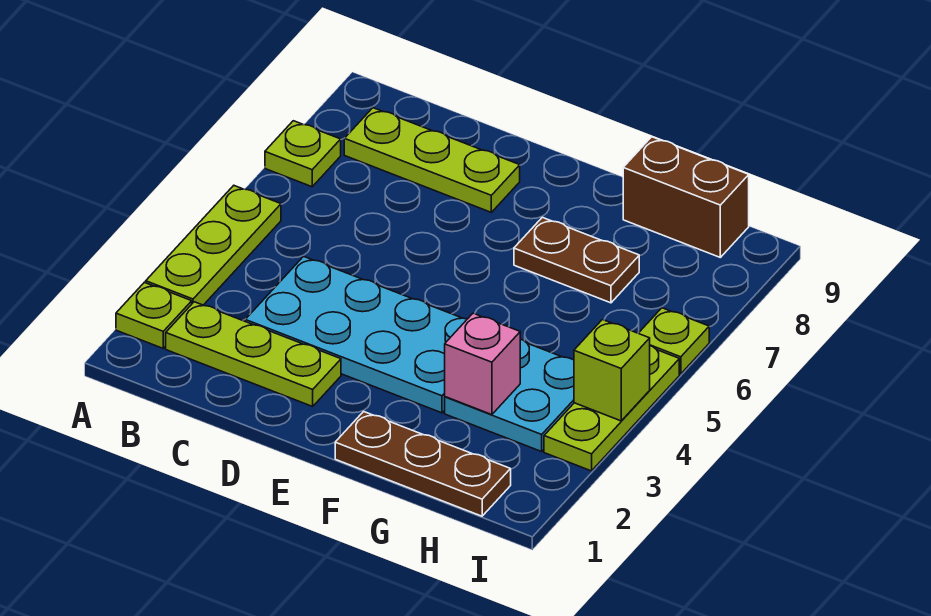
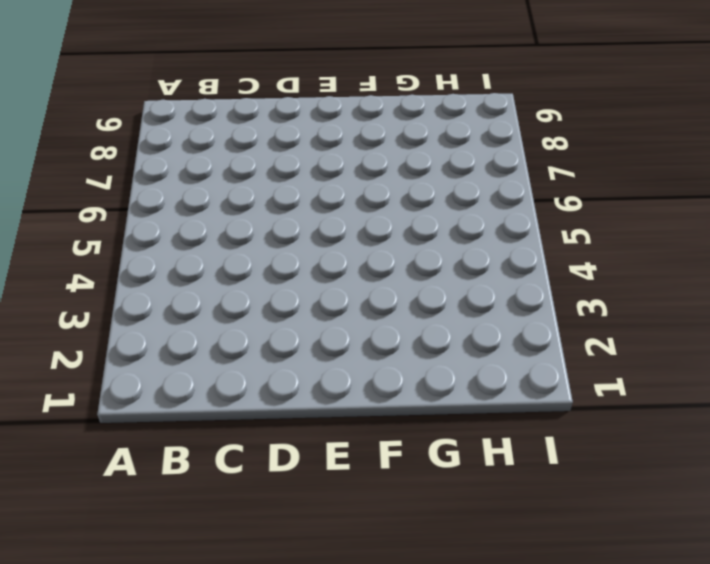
none -> lime 1x1 plate [116,282,192,348]
none -> lime 1x3 plate [146,186,281,305]
none -> lime 1x1 plate [265,121,341,187]

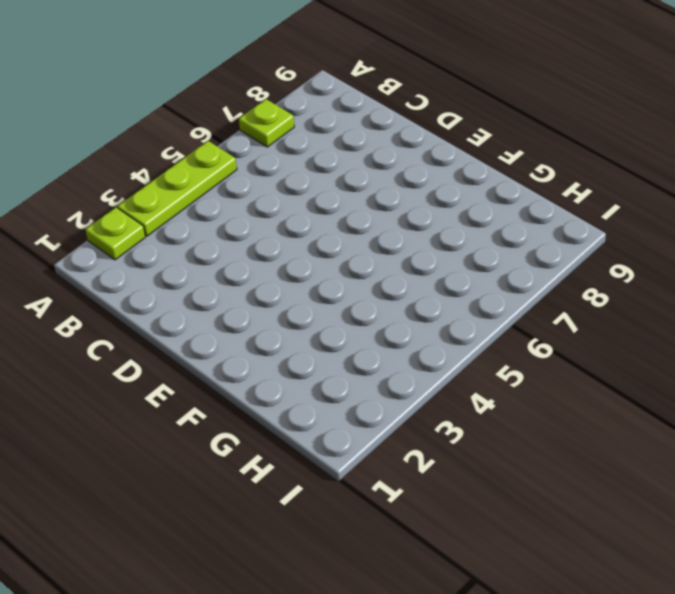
none -> lime 1x3 plate [166,302,341,406]
none -> lime 1x3 plate [344,108,520,212]
none -> cyan 2x4 plate [245,256,467,413]

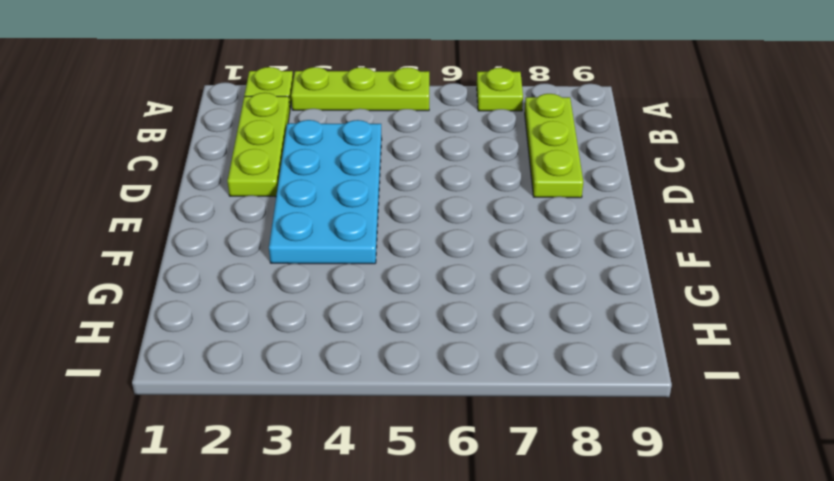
none -> brown 1x3 plate [335,412,511,516]
none -> brown 1x2 plate [514,217,639,303]
none -> cyan 2x2 plate [445,339,574,452]

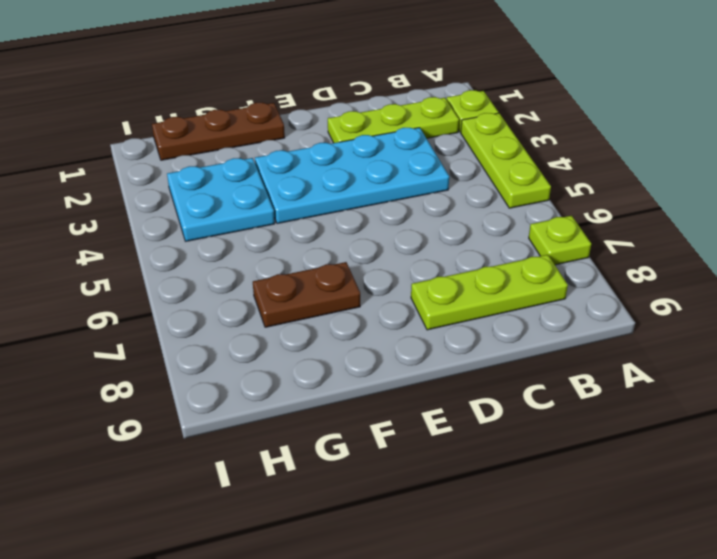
none -> brown 1x2 brick [623,137,749,257]
none -> lime 1x3 plate [544,346,679,471]
none -> lime 1x1 plate [638,308,709,374]

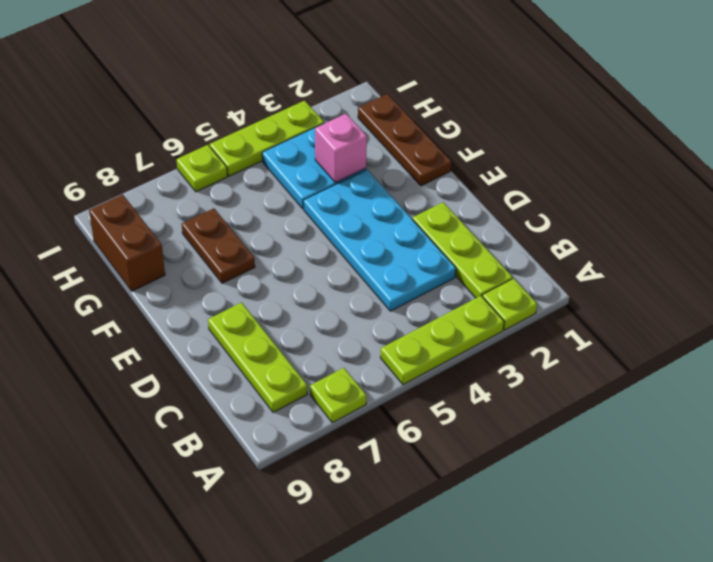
none -> lime 1x1 brick [574,320,650,421]

